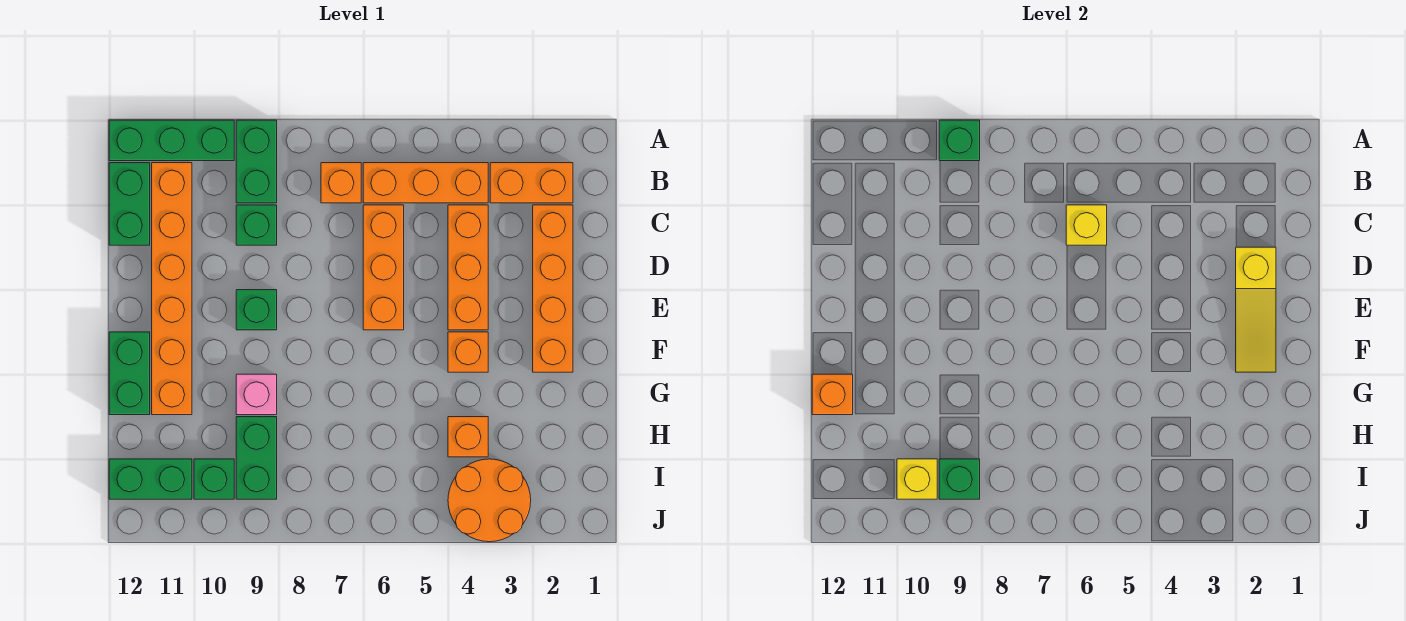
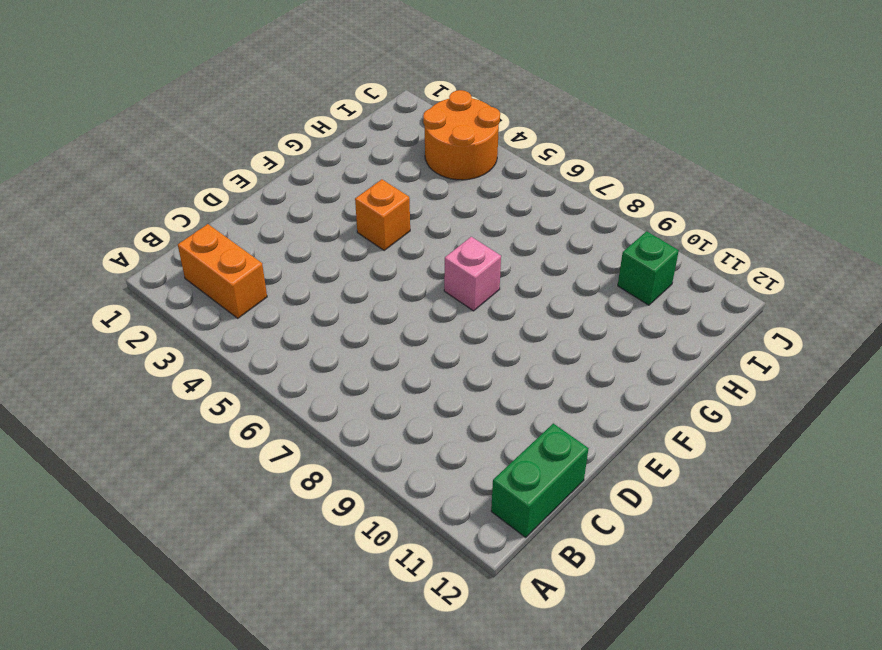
pink 1x1 brick [444,237,501,311] -> pink 1x1 brick moved to [236,374,277,415]
none -> green 1x2 brick [236,120,277,203]
none -> green 1x3 brick [109,120,234,161]
none -> orange 1x3 brick [363,163,488,203]

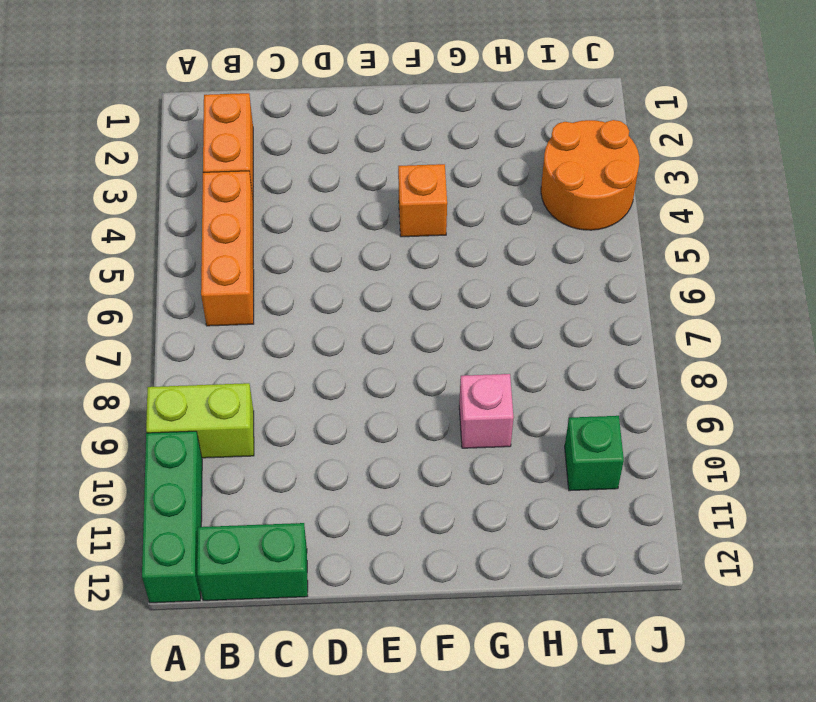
lime 1x2 brick [146,383,254,458] -> green 1x2 brick [236,120,277,203]
none -> orange 1x1 brick [321,163,361,203]
none -> orange 1x6 brick [152,163,192,415]
none -> orange 1x4 brick [533,205,573,372]

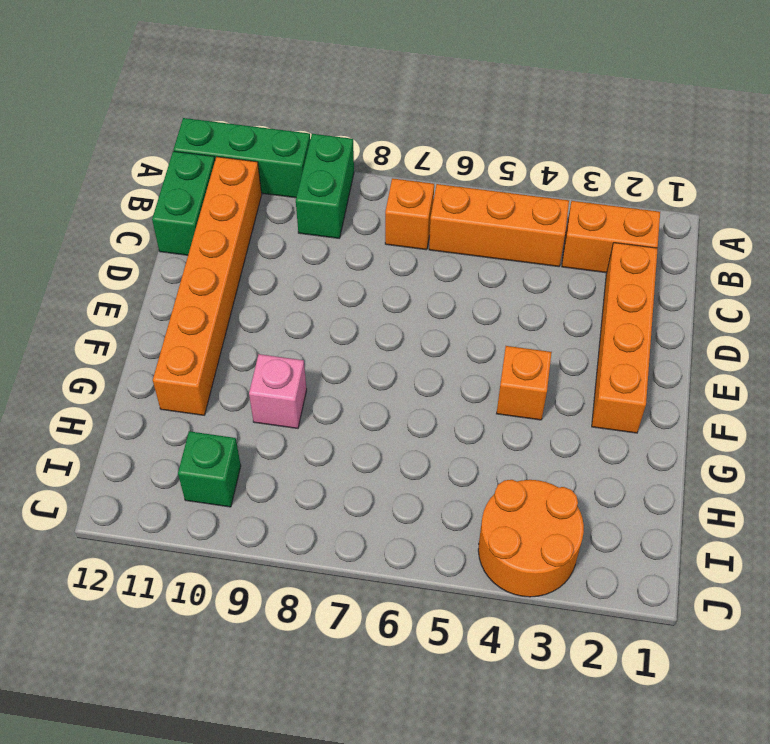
none -> orange 1x3 brick [448,205,488,330]
none -> orange 1x3 brick [363,205,404,330]
none -> green 1x1 brick [236,205,277,245]

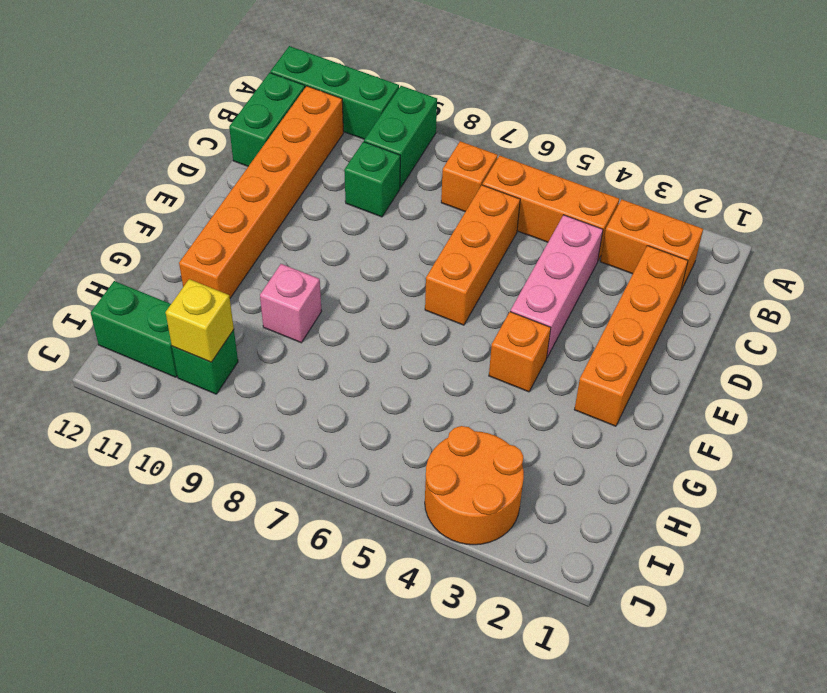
pink 1x3 brick [510,215,603,357] -> orange 1x3 brick [448,205,488,330]
none -> green 1x1 brick [236,290,277,330]
none -> green 1x2 brick [109,332,150,415]
none -> orange 1x1 brick [448,417,488,457]

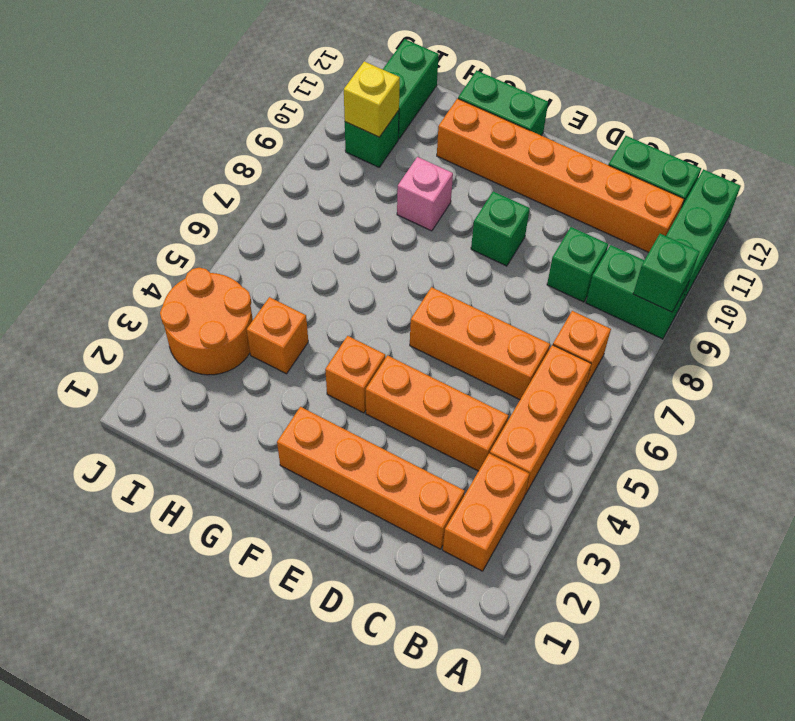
none -> green 1x2 brick [236,417,277,499]
none -> yellow 1x1 brick [1066,205,1107,245]
none -> yellow 1x3 slope [1236,247,1276,372]

